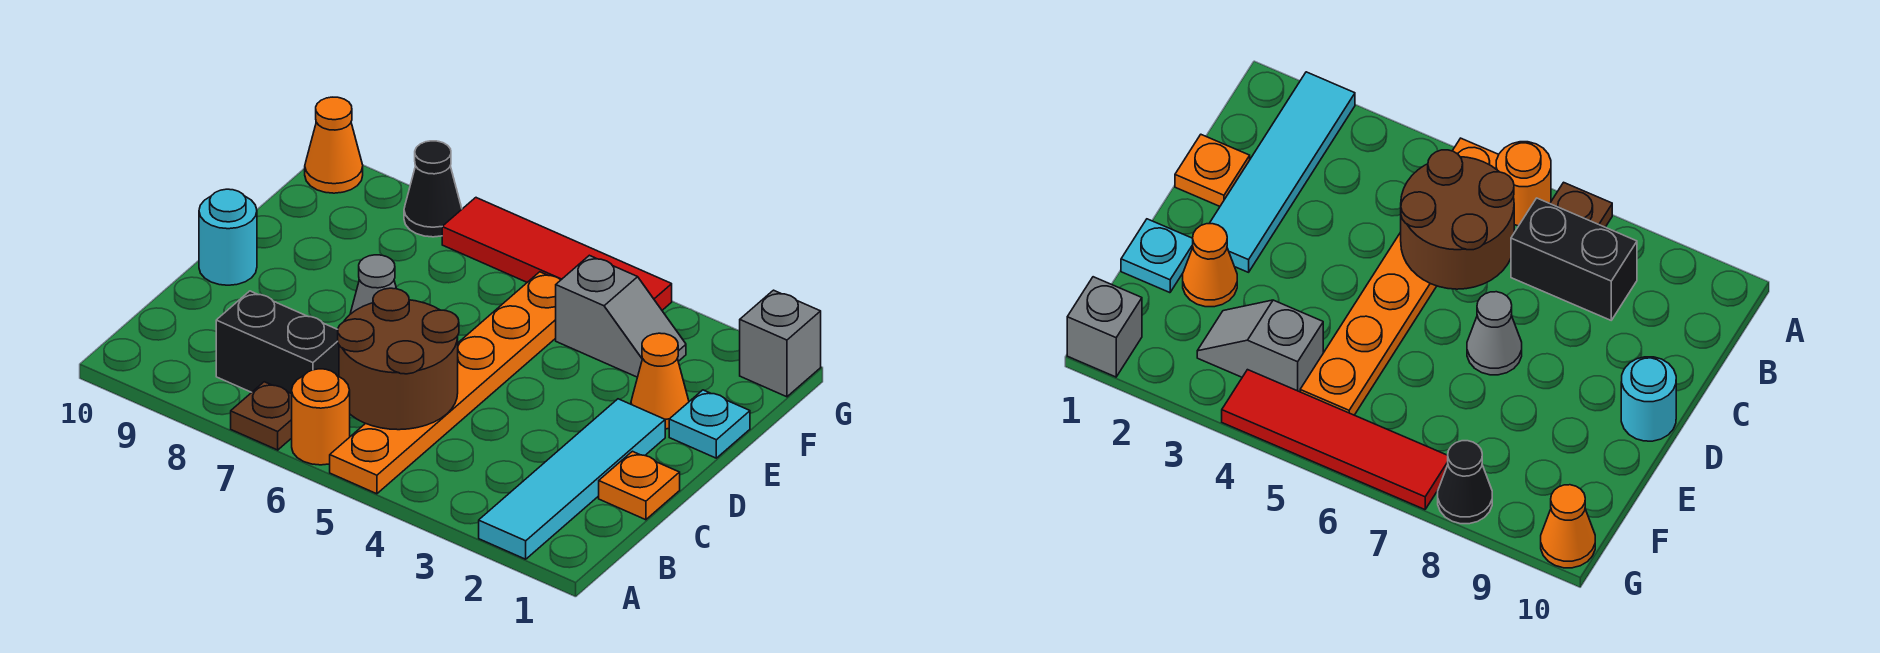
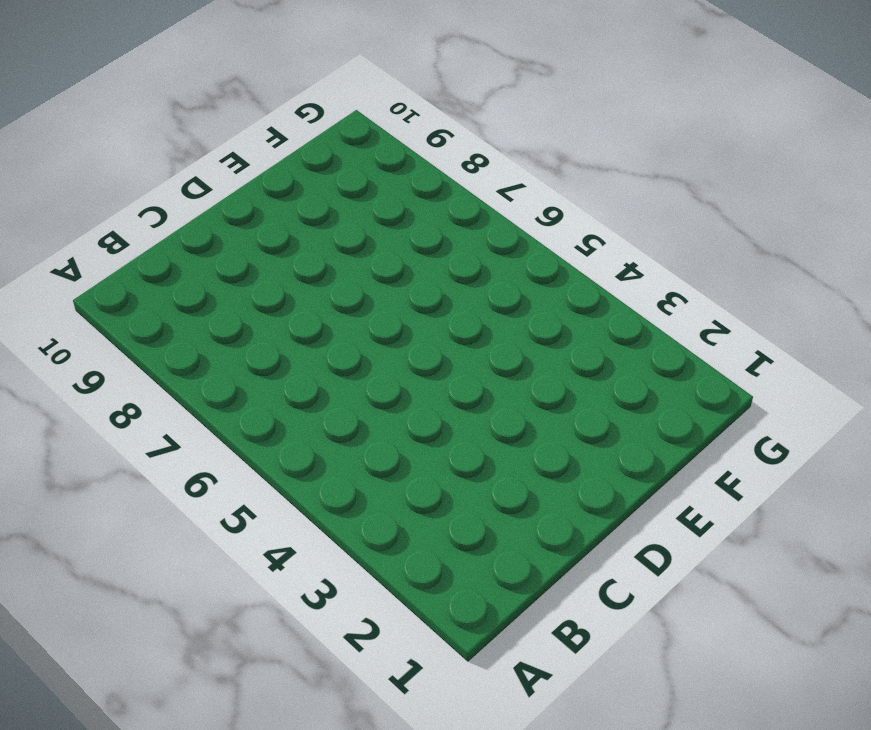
none -> cyan 1x4 tile [479,399,665,559]
none -> orange 1x6 plate [330,272,560,494]
none -> orange 1x1 round brick [292,369,350,465]

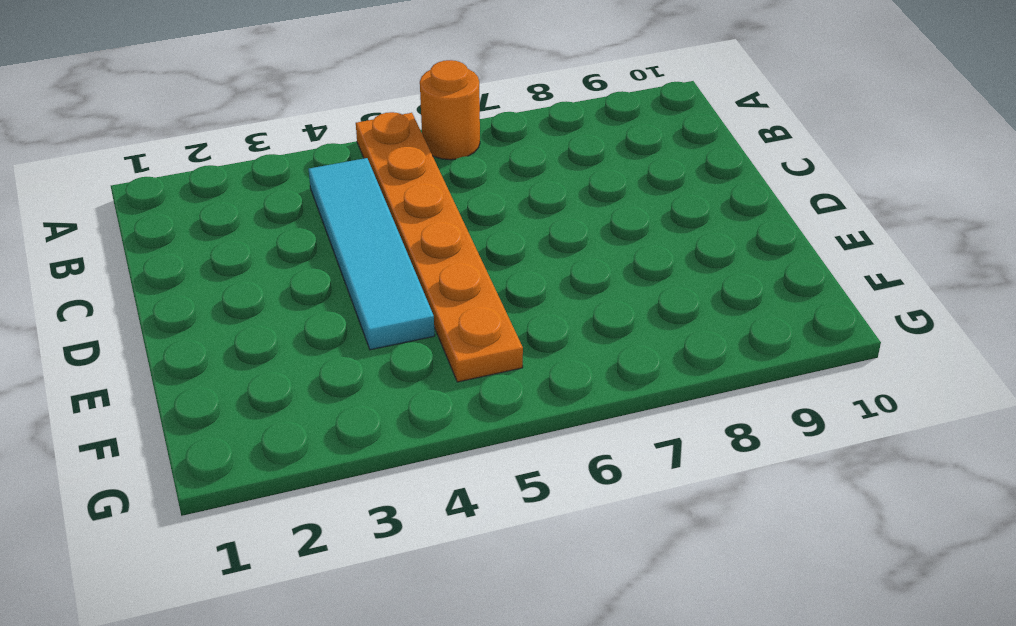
cyan 1x4 tile [309,158,435,350] -> cyan 1x4 tile moved to [479,399,665,559]
none -> brown 1x1 plate [231,382,292,450]
none -> black 1x2 brick [216,291,339,394]
none -> orange 1x1 plate [599,451,680,520]

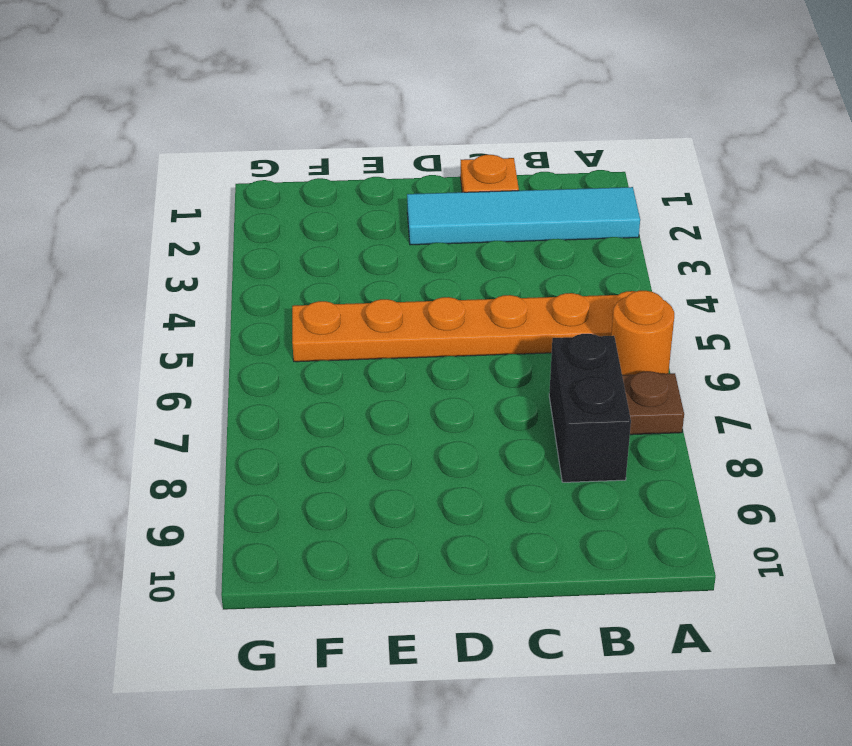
none -> grey 1x1 cone [350,255,396,314]
none -> cyan 1x1 round brick [199,189,257,285]
none -> cyan 1x1 plate [669,390,750,458]

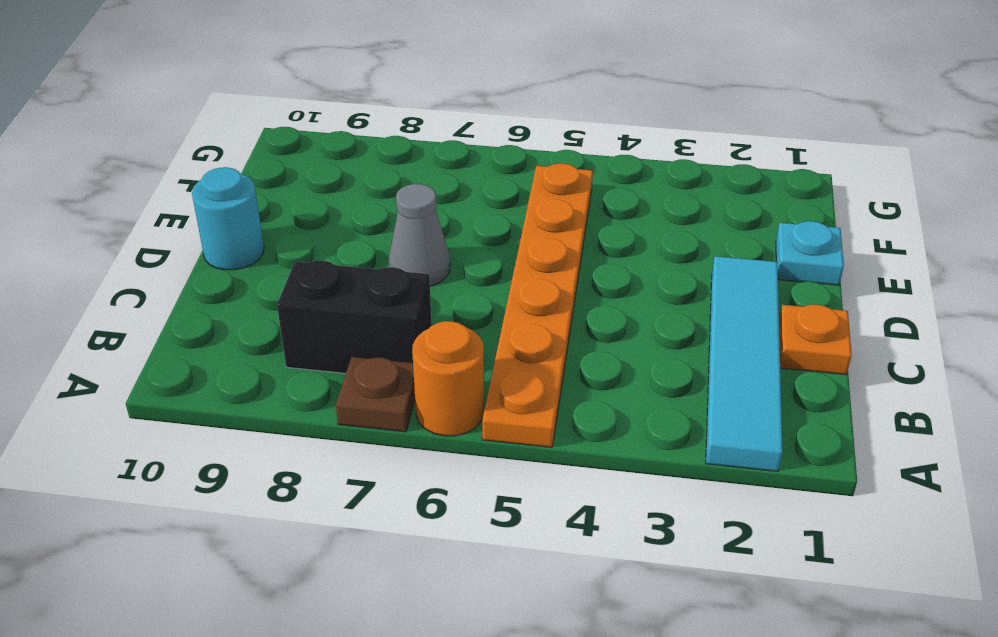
none -> orange 1x1 cone [631,333,689,429]
none -> grey 1x2 slope [556,255,686,377]
none -> grey 1x1 brick [740,290,821,397]

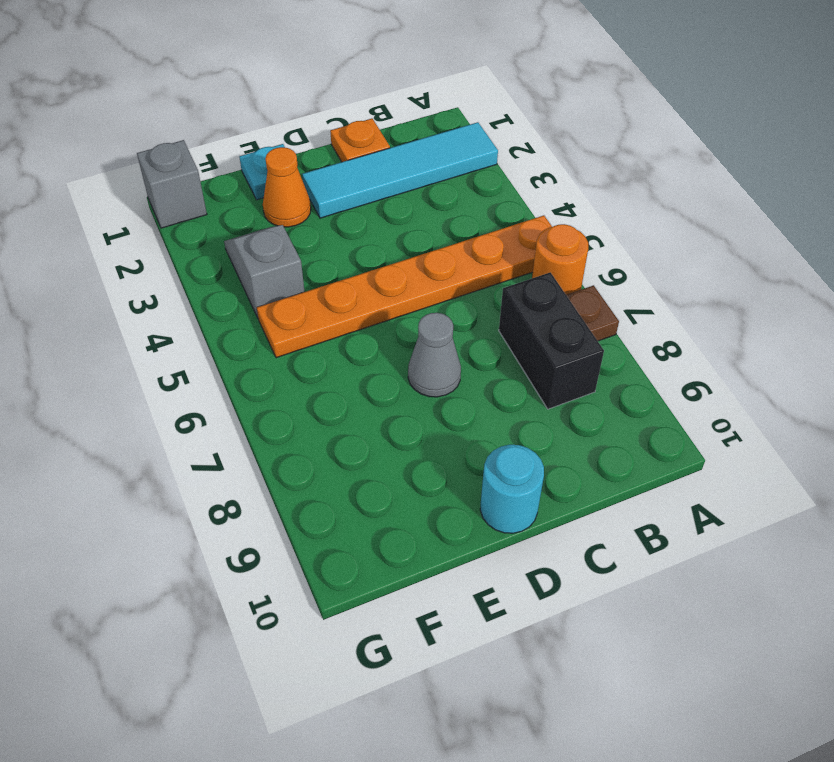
none -> red 1x4 tile [442,198,672,310]
none -> black 1x1 cone [404,141,462,237]
none -> orange 1x1 cone [305,97,363,193]

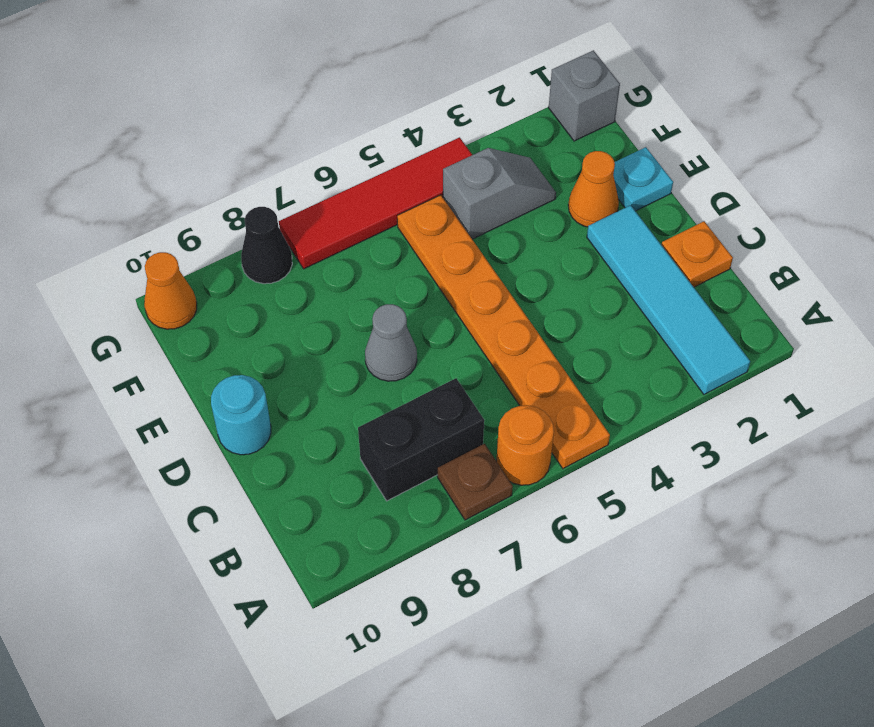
none -> brown 2x2 round brick [338,288,459,430]

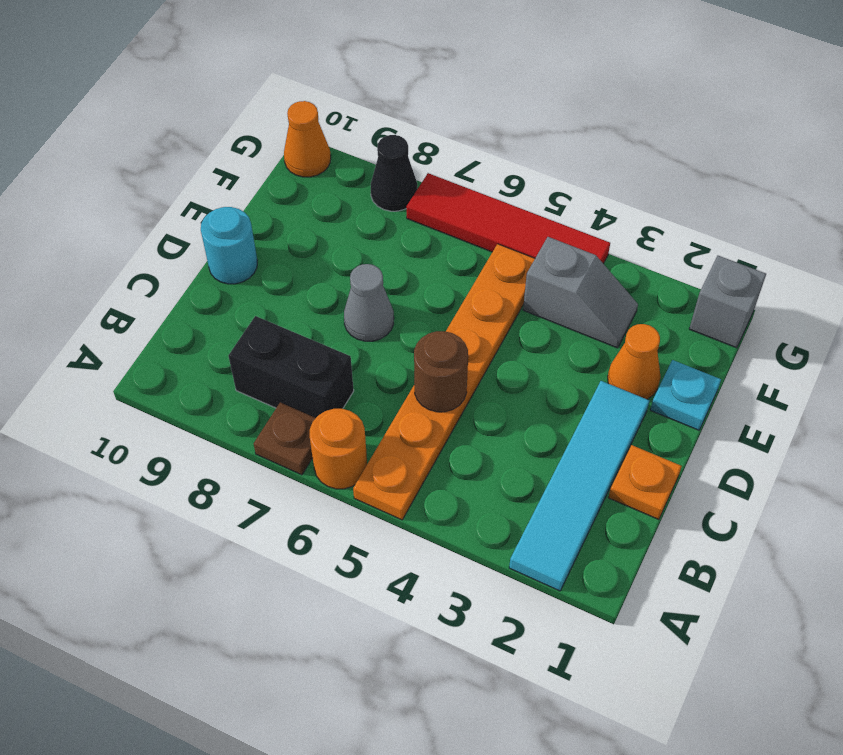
brown 1x1 round brick [414,331,468,412] -> brown 2x2 round brick [338,288,459,430]

